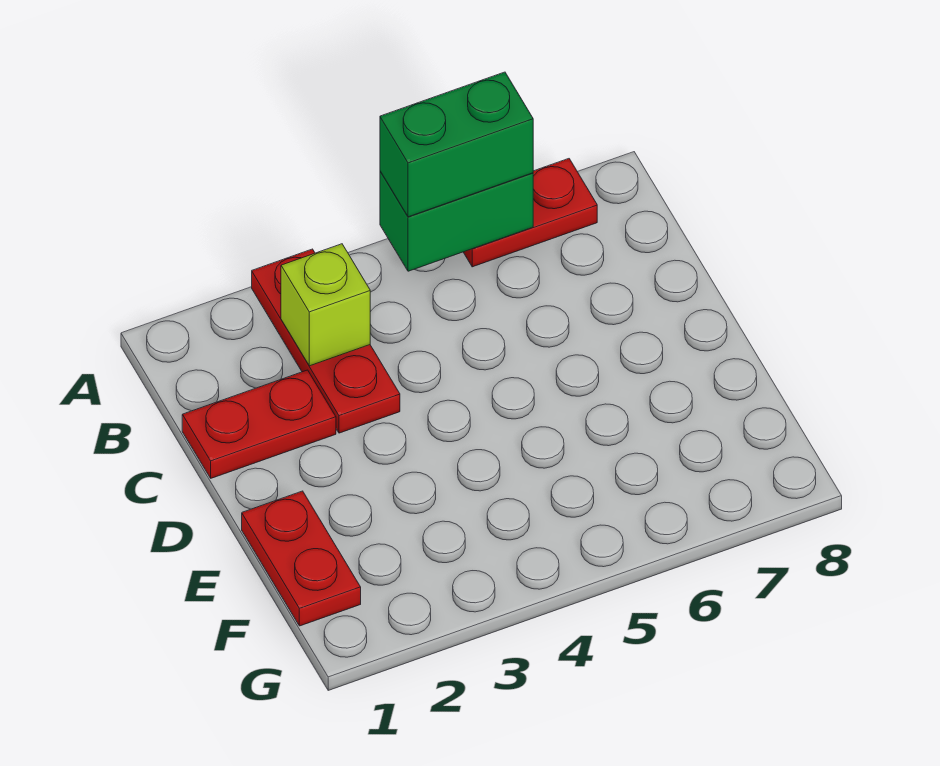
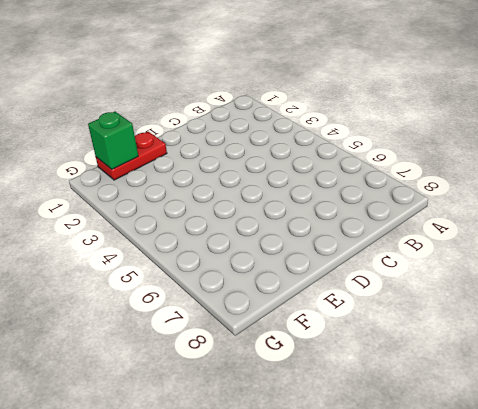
green 1x1 brick [88,112,138,169] -> none
none -> red 1x3 plate [252,249,400,433]
none -> red 1x2 plate [464,159,597,267]

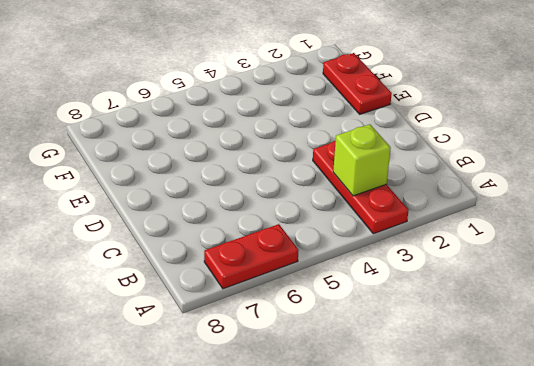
none -> red 1x2 plate [182,370,336,478]
none -> green 1x2 brick [380,171,533,271]

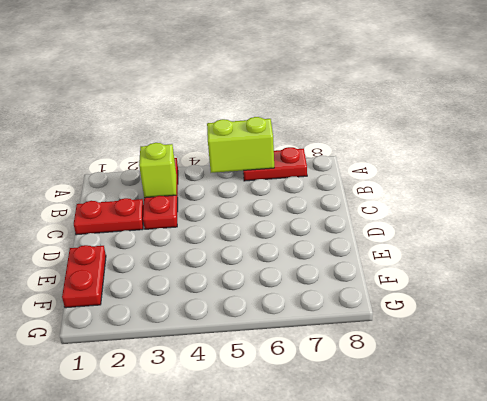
lime 1x2 brick [207,117,274,173] -> green 1x2 brick [380,171,533,271]
none -> green 1x2 brick [380,72,533,217]

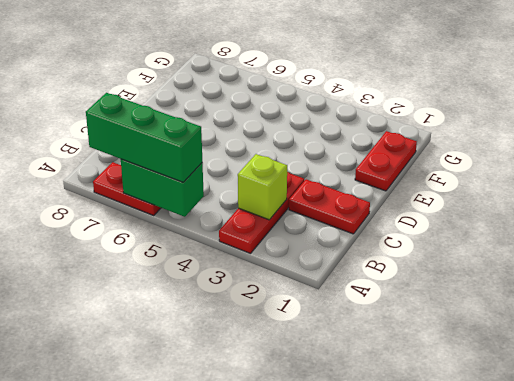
green 1x3 brick [86,93,202,182] -> green 1x2 brick [380,72,533,217]

